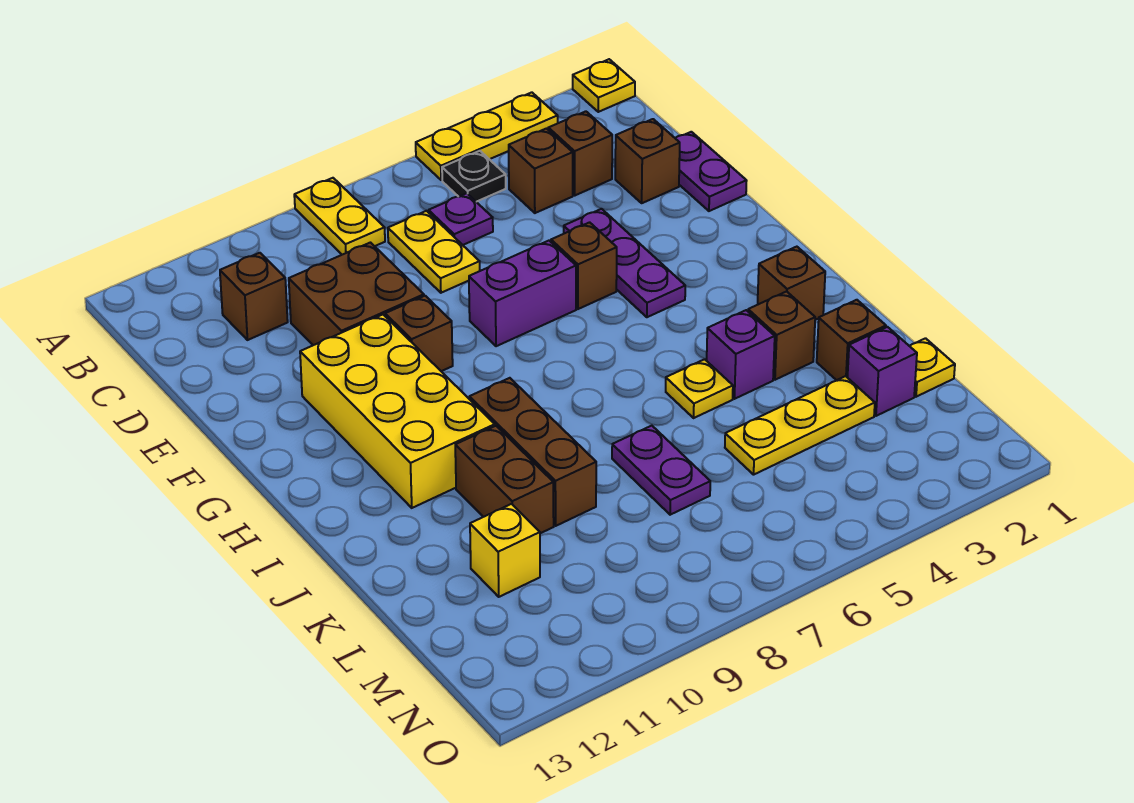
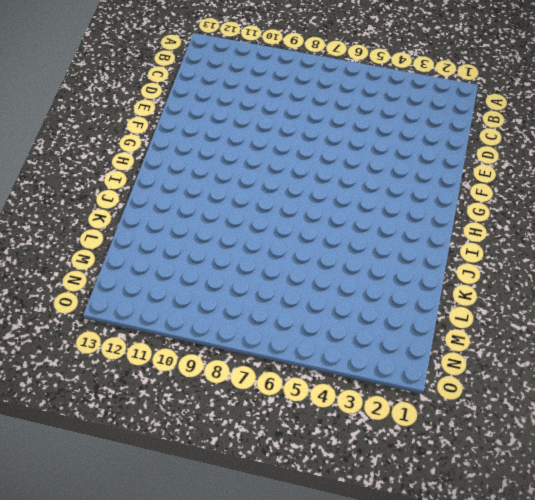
none -> yellow 1x1 plate [573,59,635,112]
none -> yellow 1x3 plate [416,92,558,180]
none -> yellow 1x2 plate [294,178,385,255]

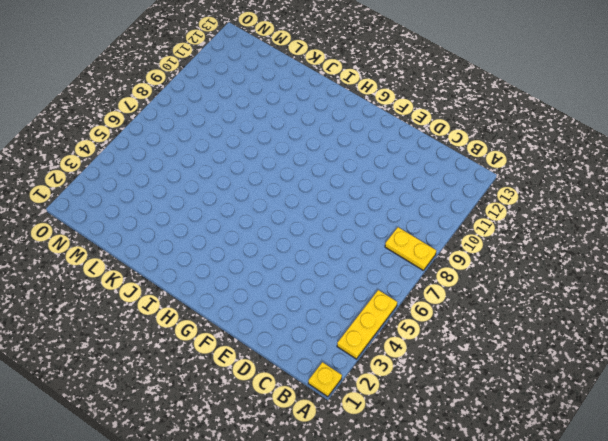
none -> black 1x1 plate [442,151,506,202]
none -> brown 1x1 brick [548,111,612,195]
none -> brown 1x1 brick [509,129,573,213]

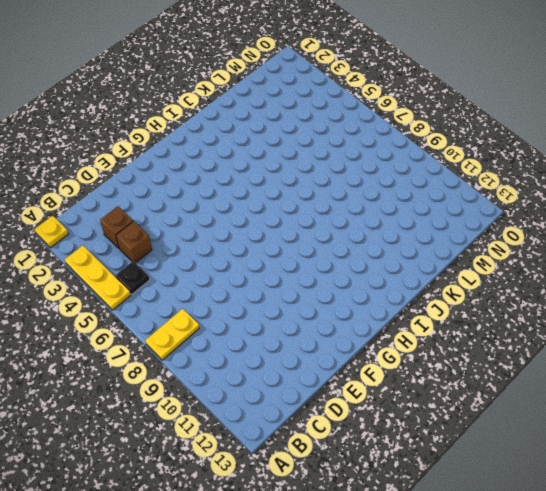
none -> purple 1x1 plate [429,193,493,245]
none -> yellow 1x2 plate [388,211,480,293]
none -> brown 1x1 brick [220,253,288,340]

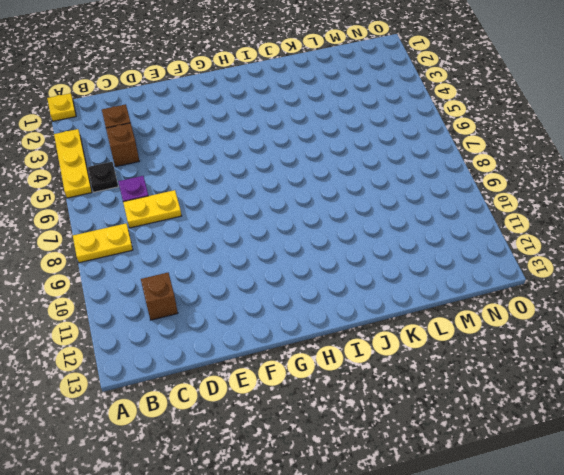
none -> purple 1x2 plate [675,132,747,211]
none -> brown 1x1 brick [615,119,680,203]
none -> brown 2x2 brick [289,243,424,345]

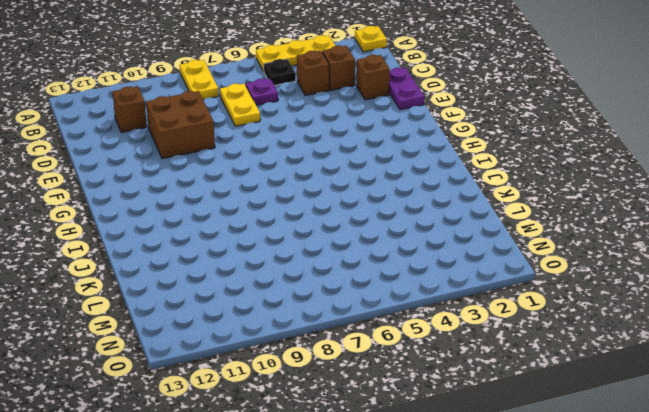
none -> purple 1x3 plate [564,209,685,317]
none -> brown 1x1 brick [551,222,617,309]
none -> purple 1x2 brick [469,241,576,346]

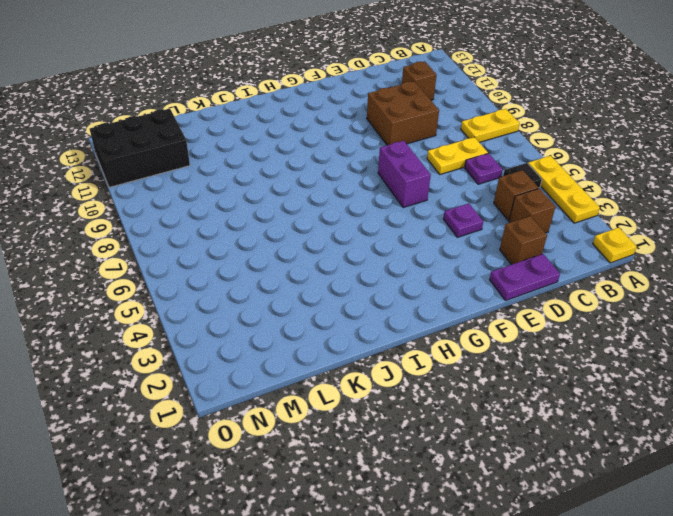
purple 1x1 plate [443,203,483,237] -> purple 1x3 plate [564,209,685,317]
black 2x3 brick [90,109,190,187] -> none
none -> brown 1x1 brick [551,222,617,309]
none -> brown 1x1 brick [385,296,453,371]
none -> yellow 2x4 brick [300,315,495,508]

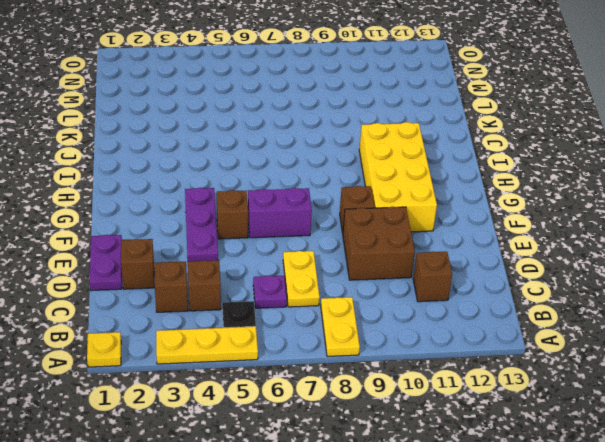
none -> brown 1x1 brick [758,247,825,320]
none -> brown 1x3 brick [469,378,596,526]
none -> brown 1x1 brick [748,291,815,380]

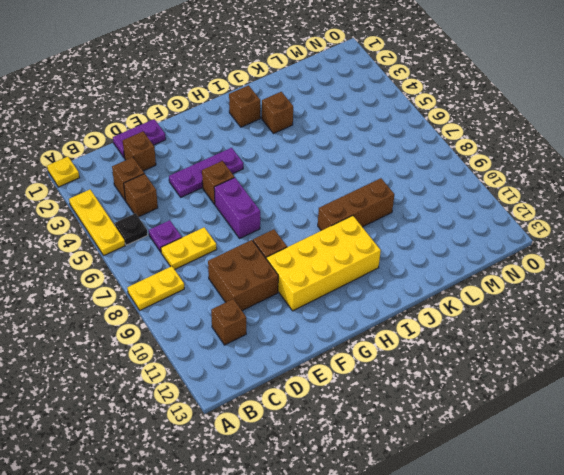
none -> purple 1x1 brick [707,310,775,399]
none -> yellow 1x1 plate [666,359,733,418]
none -> brown 1x2 brick [455,426,554,533]

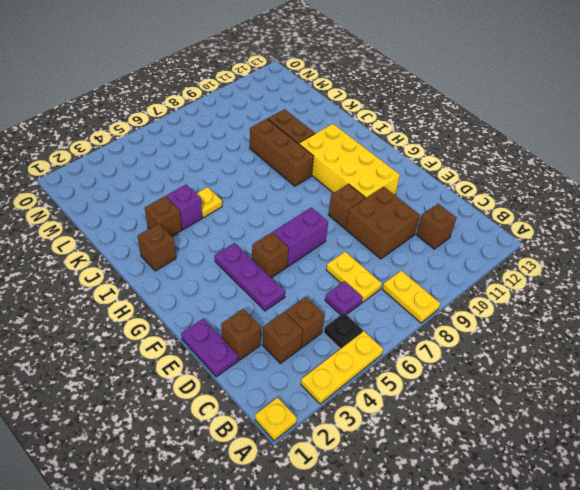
none -> brown 1x1 brick [817,300,886,380]
none -> purple 1x2 plate [612,426,710,515]
none -> yellow 1x1 plate [910,338,955,397]

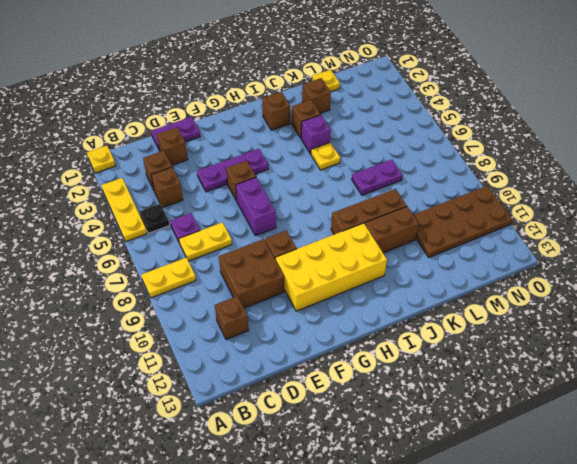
brown 2x4 plate [413,186,512,257] -> yellow 1x1 brick [470,504,540,597]
none -> purple 1x1 brick [848,327,917,416]
none -> yellow 1x3 plate [725,376,875,475]

